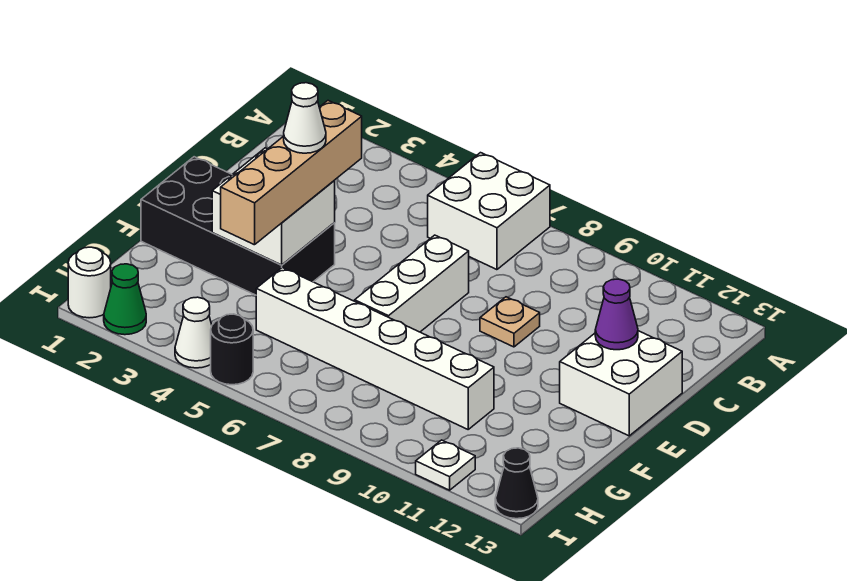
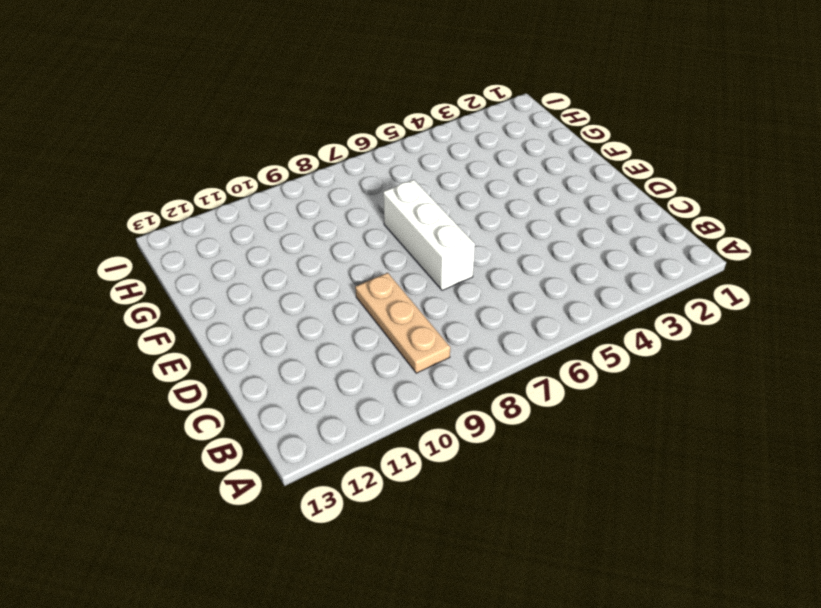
tan 1x3 plate [355,273,450,373] -> tan 1x1 plate [480,297,540,347]
none -> white 2x2 brick [428,153,550,270]
none -> white 2x2 brick [560,331,682,436]
none -> black 2x4 brick [141,157,335,295]

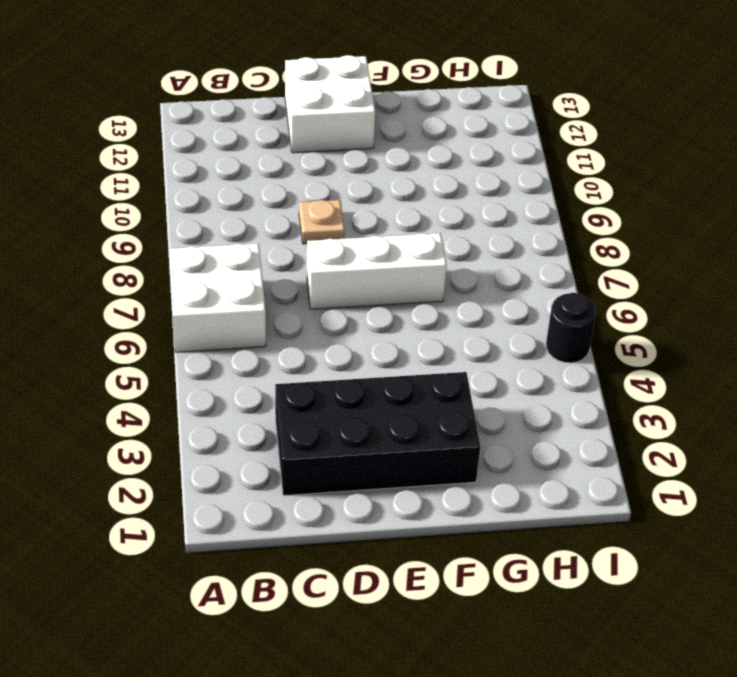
black 2x4 brick [275,372,480,496] -> black 2x4 brick turned to [141,157,335,295]
none -> white 1x6 brick [256,268,494,429]
none -> white 1x1 round brick [68,247,111,318]
none -> green 1x1 cone [104,264,146,335]

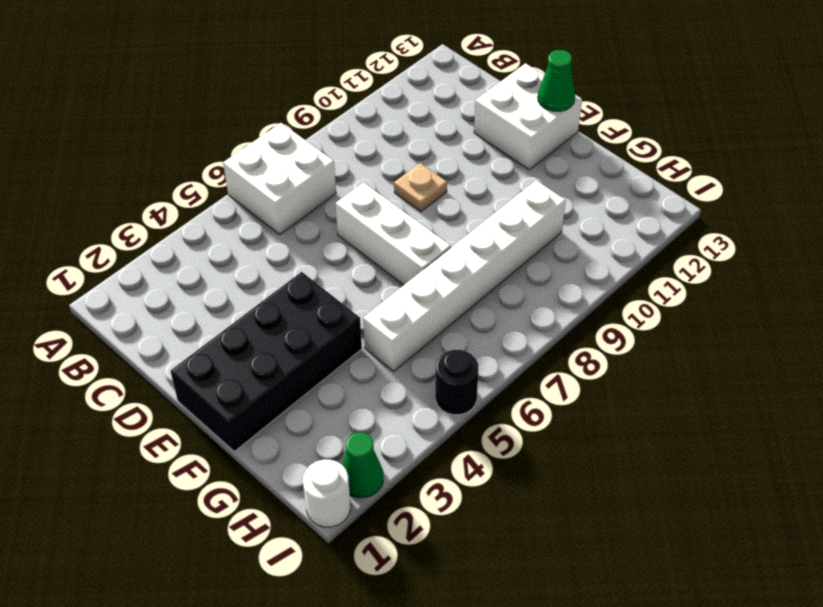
green 1x1 cone [538,50,575,111] -> none
none -> white 1x1 cone [175,297,212,368]
none -> white 1x1 plate [416,440,475,490]
none -> black 1x1 cone [495,448,538,519]

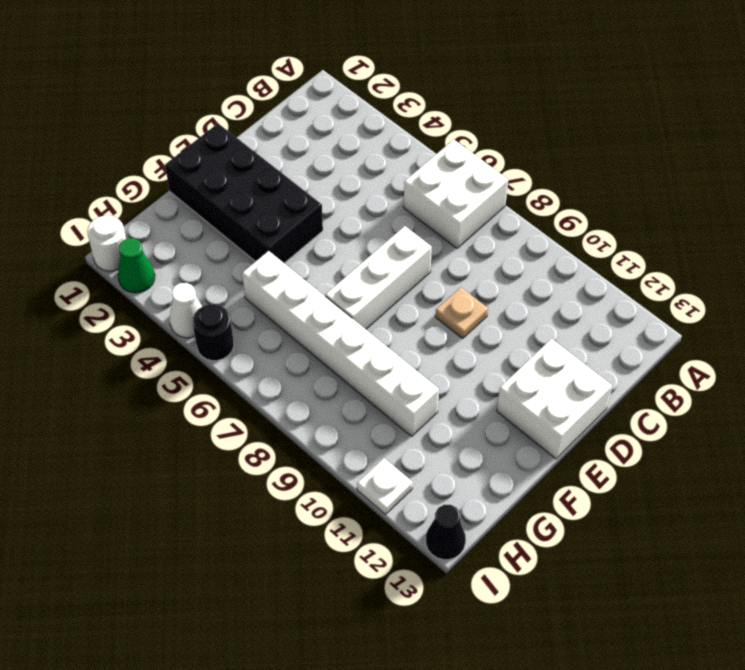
none -> purple 1x1 cone [595,279,638,350]
none -> white 2x2 brick [212,148,335,265]
none -> tan 1x4 brick [221,101,362,245]

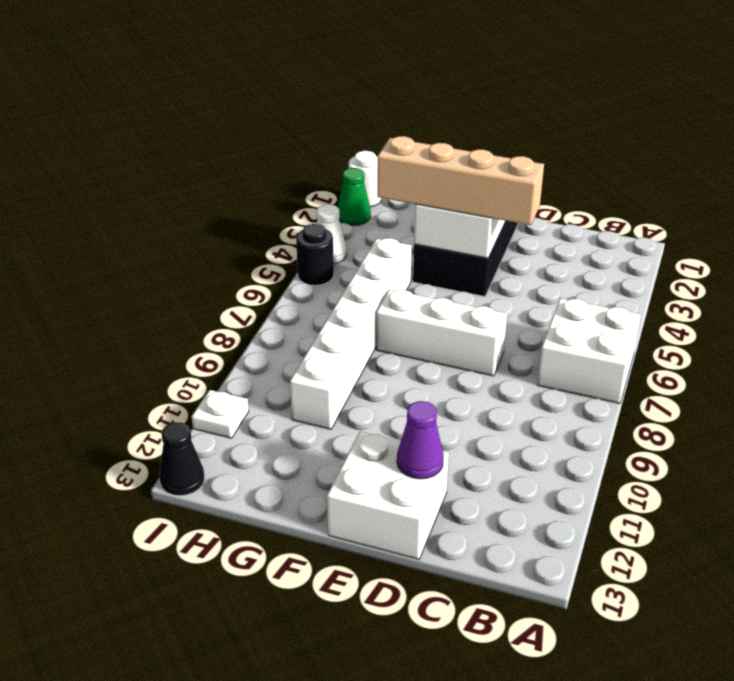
none -> tan 1x1 plate [480,297,540,347]
none -> white 1x1 cone [284,83,326,153]

